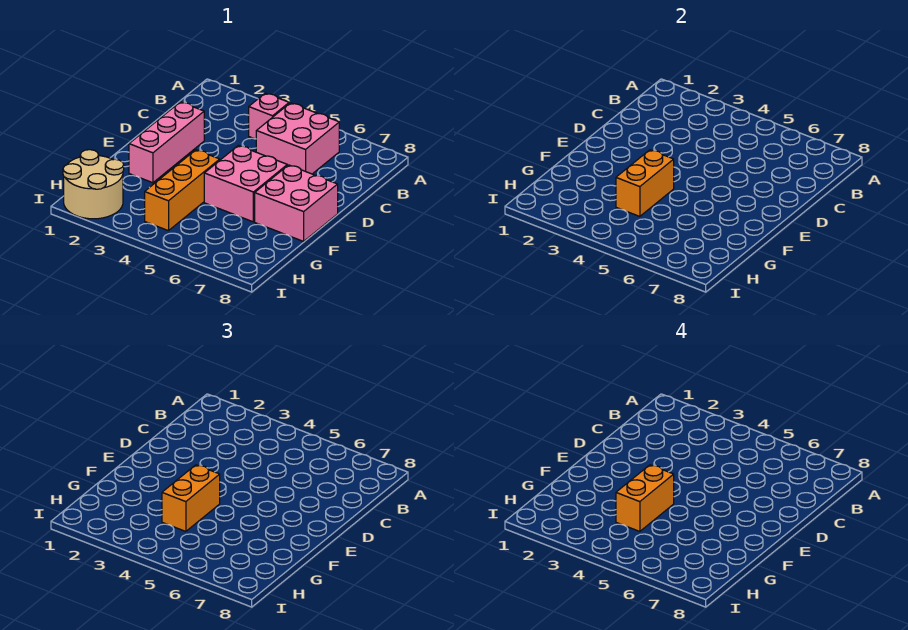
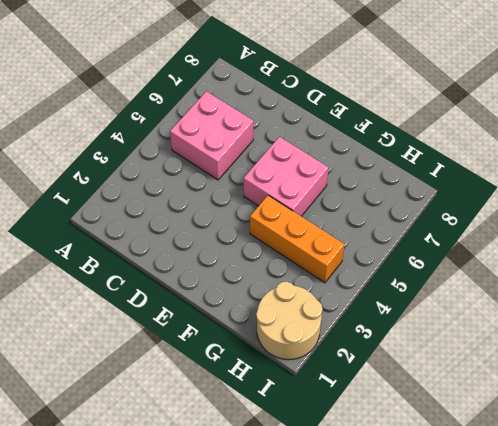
none -> pink 1x1 brick [249,93,289,139]
none -> pink 1x3 brick [129,102,204,183]

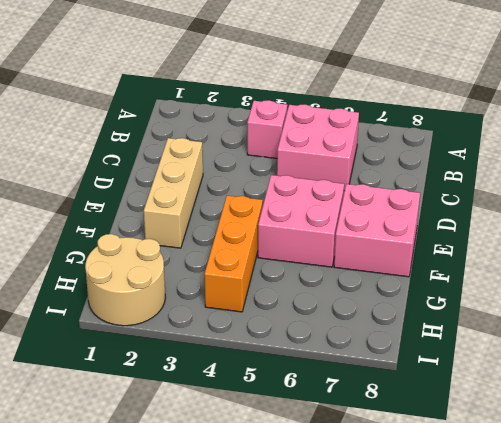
tan 1x3 brick [144,138,203,248] -> pink 1x3 brick [129,102,204,183]
none -> orange 1x2 brick [616,150,674,216]
none -> orange 1x2 brick [162,465,220,531]

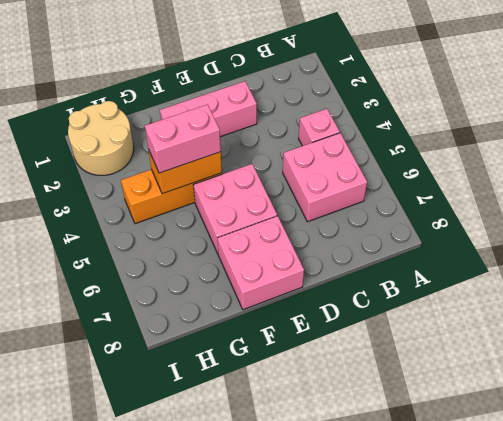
pink 1x2 brick [145,104,221,173] -> orange 1x2 brick [162,465,220,531]
none -> orange 1x2 brick [616,465,674,531]

